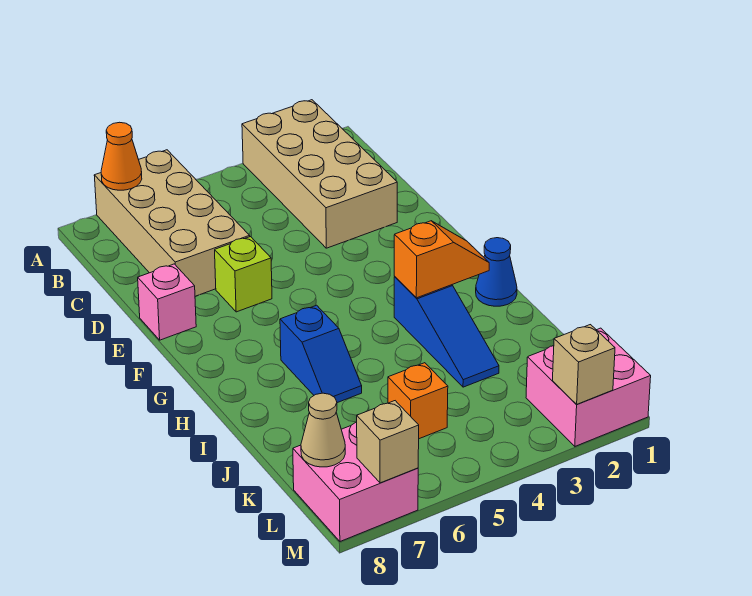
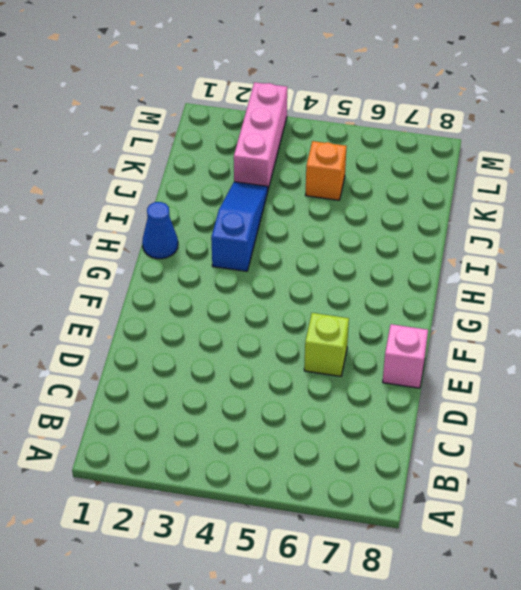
pink 1x3 brick [234,82,287,189] -> none
none -> tan 2x4 brick [242,100,397,248]
none -> tan 2x4 brick [94,150,250,296]
none -> blue 1x2 slope [280,305,362,403]

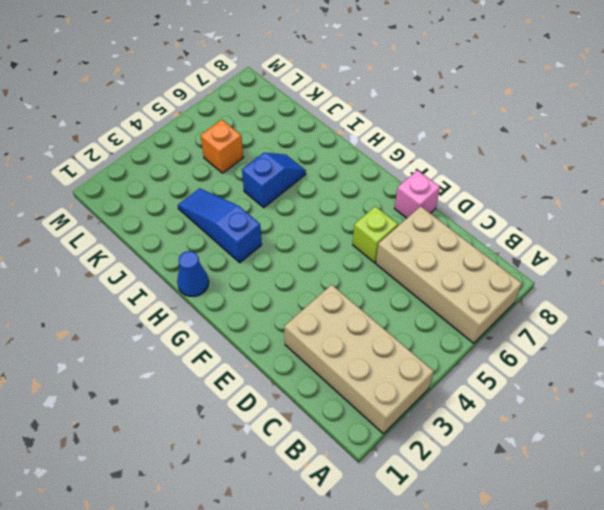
blue 1x2 slope [242,152,306,208] -> blue 1x2 slope turned to [280,305,362,403]
none -> pink 2x2 brick [526,328,651,446]
none -> pink 2x2 brick [293,422,418,541]
none -> orange 1x1 cone [101,122,142,190]

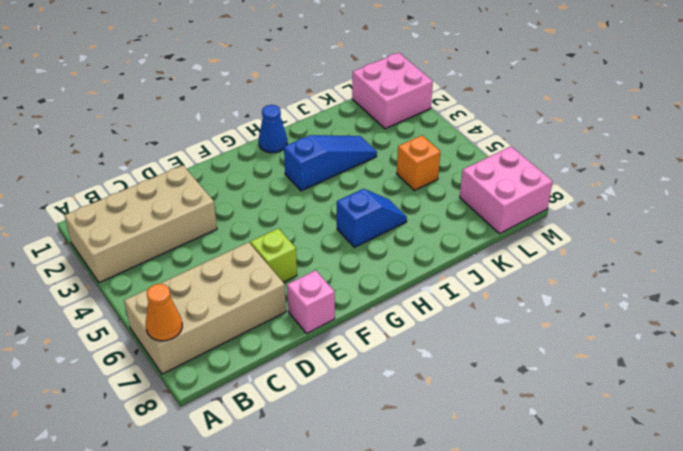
none -> orange 1x2 slope [394,221,489,298]
none -> tan 1x1 cone [301,393,345,467]
none -> tan 1x1 brick [553,325,615,404]

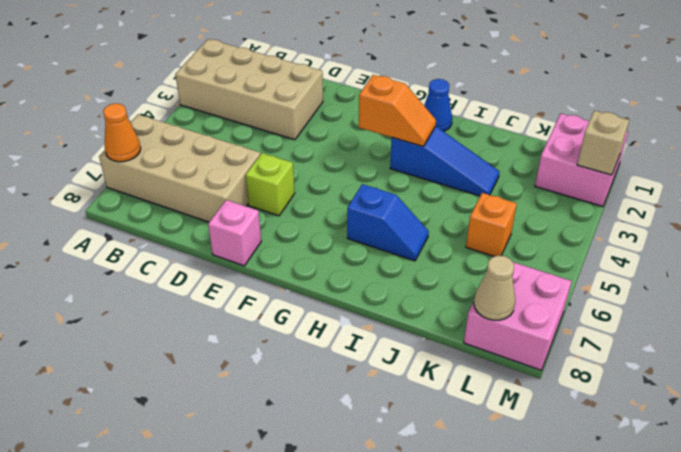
orange 1x2 slope [359,75,436,146] -> orange 1x2 slope turned to [394,221,489,298]
none -> tan 1x1 brick [357,401,419,483]

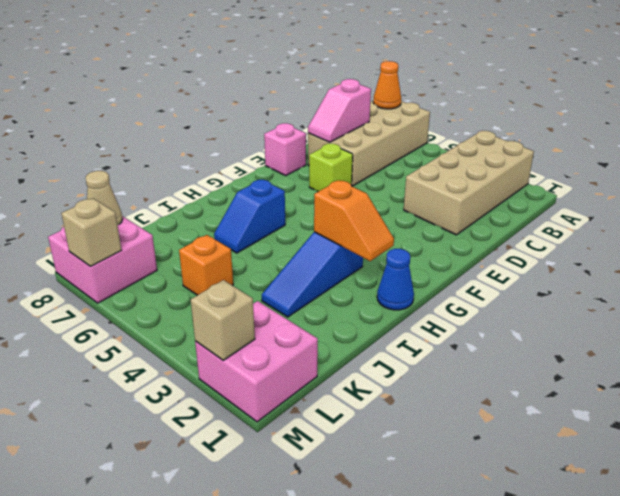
pink 1x2 slope [308,79,371,142] -> none

